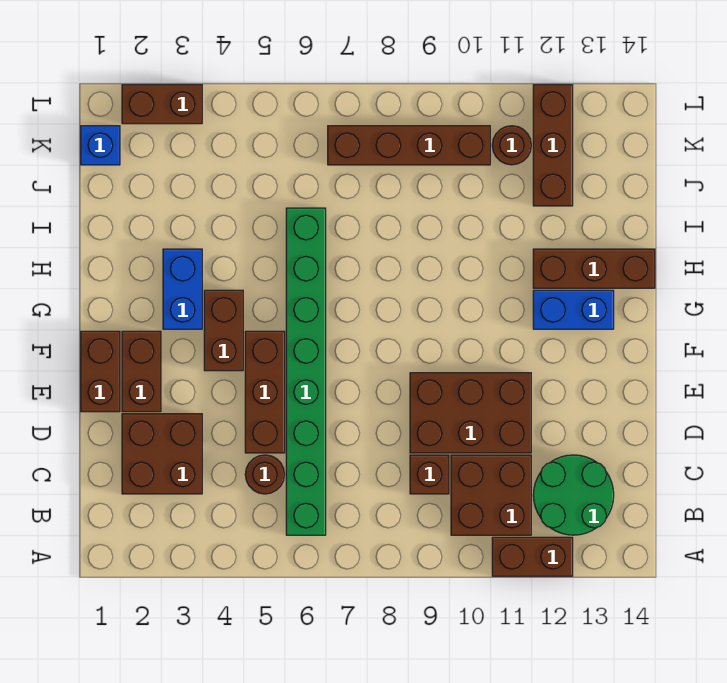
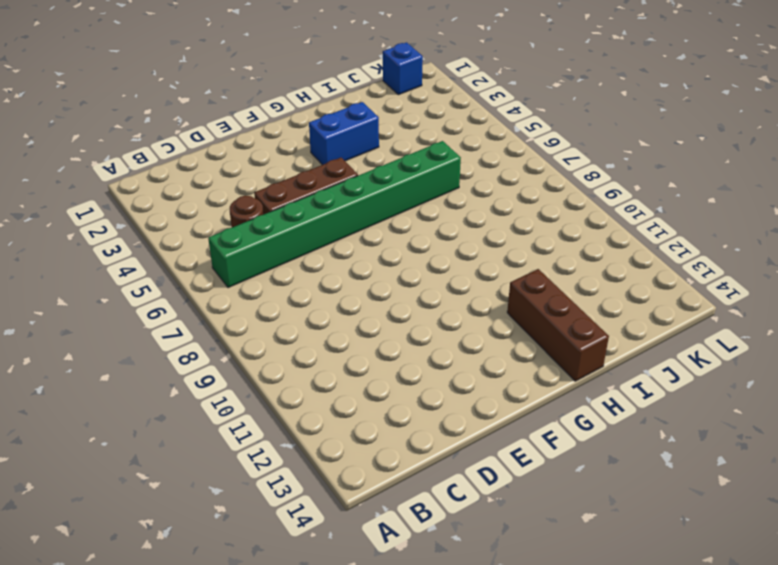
none -> brown 1x2 brick [492,537,573,576]
none -> brown 2x2 brick [451,455,531,535]
none -> green 2x2 round brick [533,455,614,535]

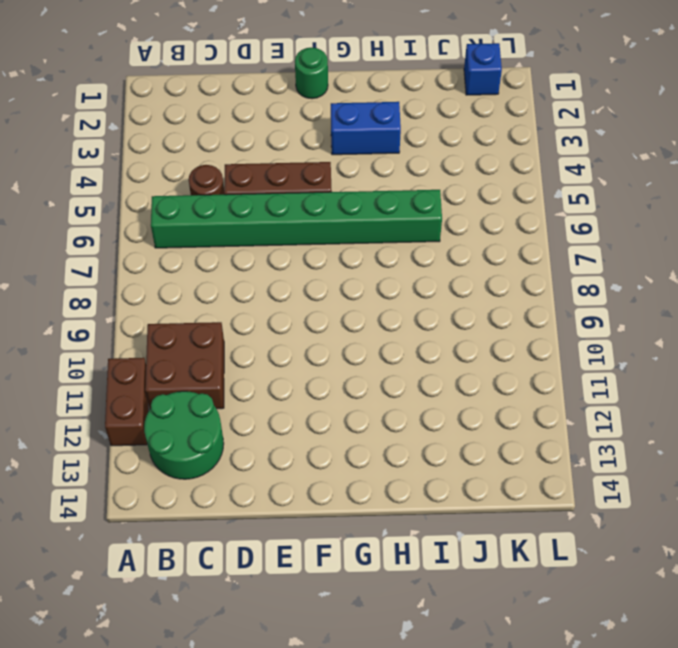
green 1x1 round brick [295,48,328,99] -> brown 1x2 brick [81,331,120,412]
none -> brown 2x2 brick [122,414,202,494]
none -> brown 1x1 brick [410,455,449,494]
none -> brown 2x3 brick [410,373,531,453]

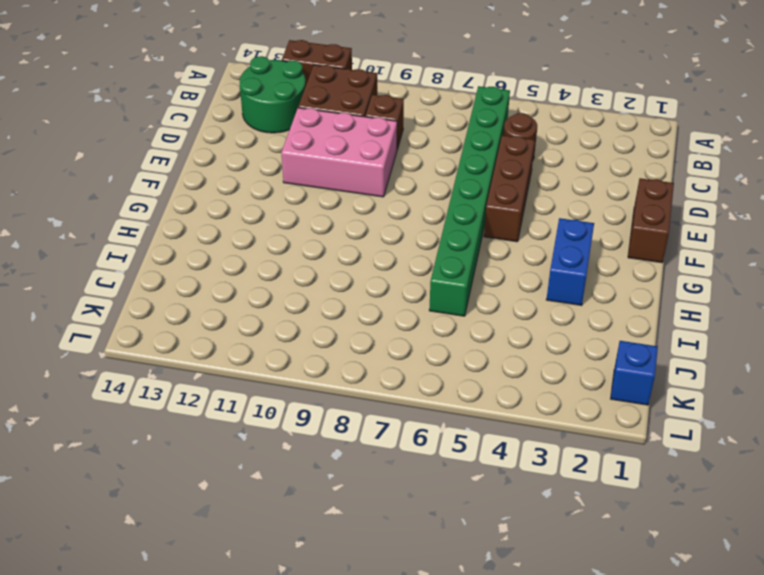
pink 2x3 brick [281,108,397,197] -> brown 2x3 brick [410,373,531,453]
none -> brown 2x2 brick [122,414,202,494]
none -> brown 1x2 brick [122,331,161,412]
none -> brown 1x2 brick [204,290,243,371]

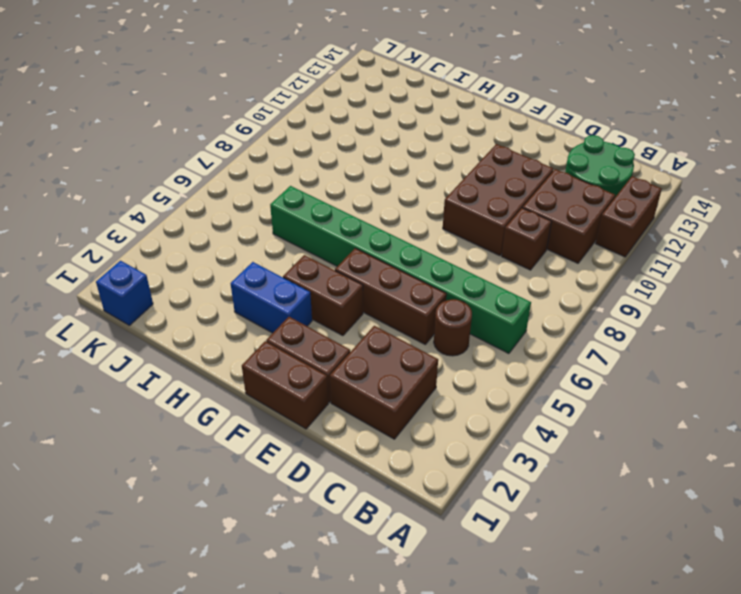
none -> blue 1x2 brick [533,290,614,329]
none -> brown 1x3 brick [533,249,655,288]
none -> brown 1x3 brick [533,85,573,206]

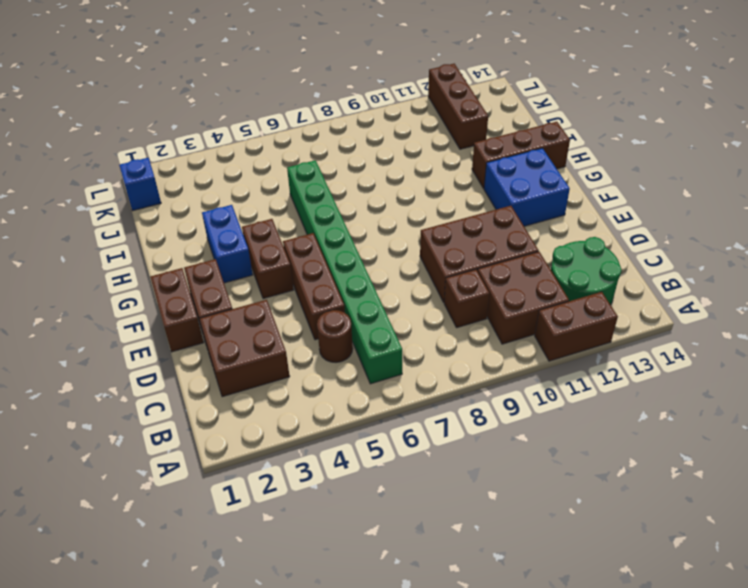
blue 2x2 brick [484,148,570,226] -> blue 1x2 brick [533,290,614,329]
none -> brown 1x4 brick [328,126,490,165]
none -> brown 1x1 round brick [492,126,531,165]
none -> brown 1x2 brick [122,85,202,124]

